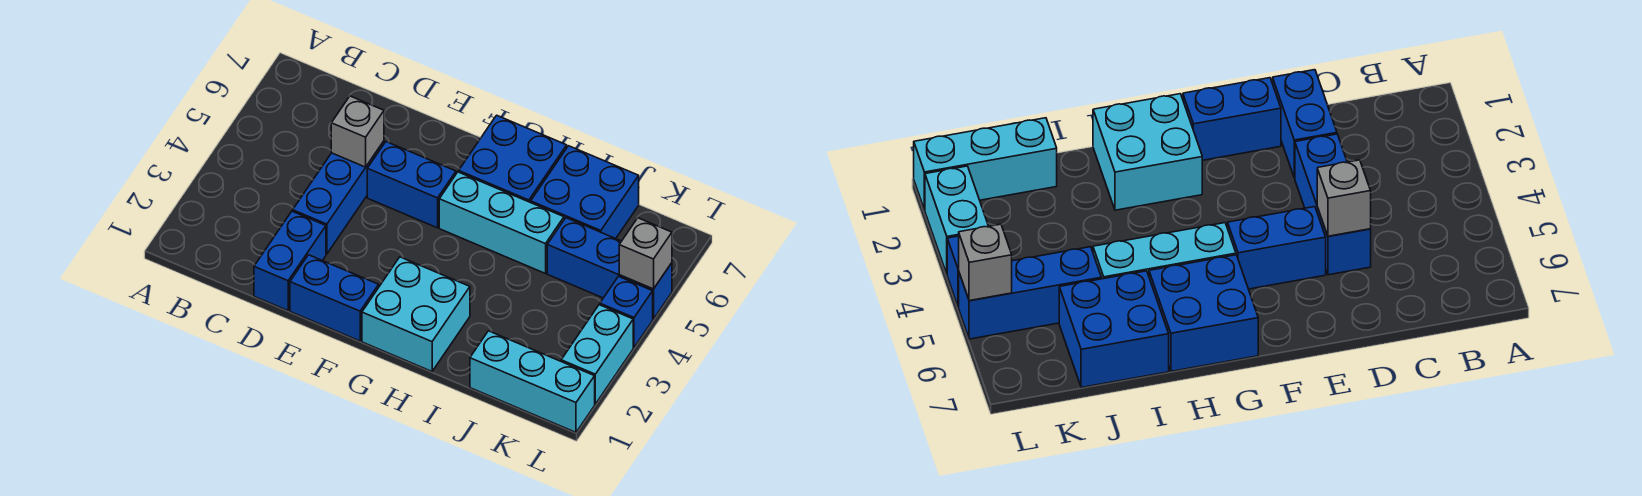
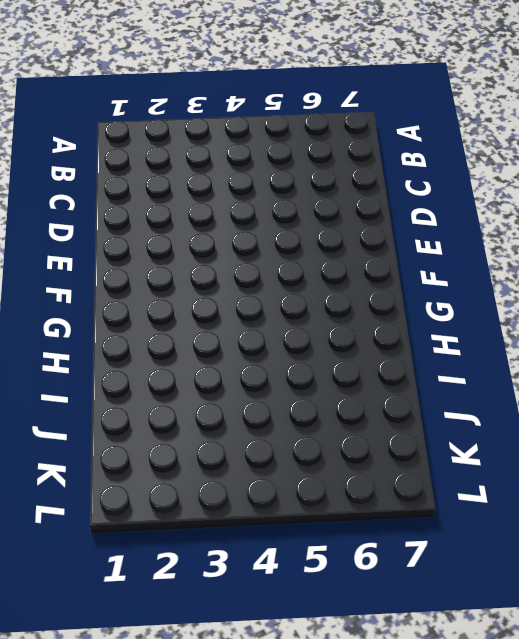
none -> blue 1x2 brick [254,211,326,311]
none -> blue 1x3 brick [293,141,384,254]
none -> blue 1x2 brick [290,255,379,341]

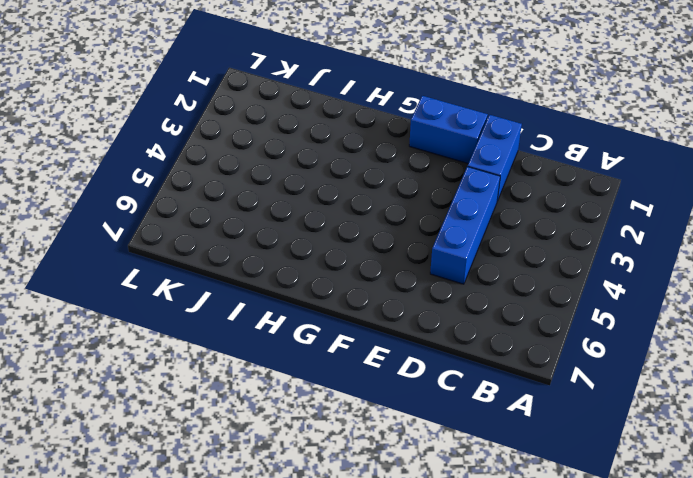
none -> blue 1x2 brick [367,142,456,228]
none -> cyan 2x2 brick [362,257,470,371]
none -> cyan 1x3 brick [439,172,564,274]

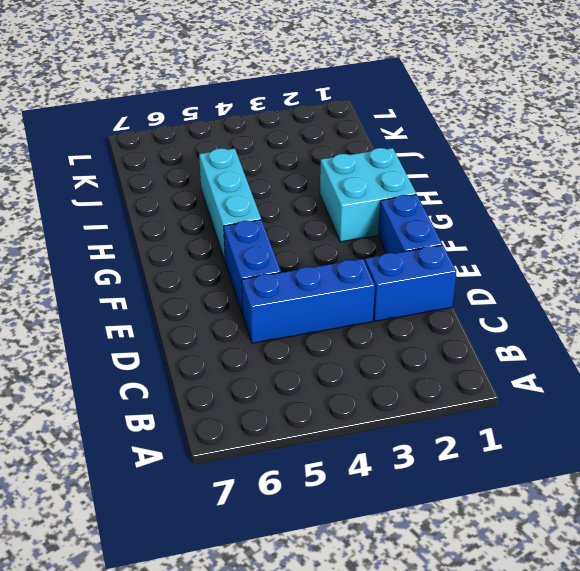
none -> blue 2x2 brick [459,115,567,202]
none -> blue 2x2 brick [531,146,639,239]
none -> cyan 1x3 brick [470,331,595,432]

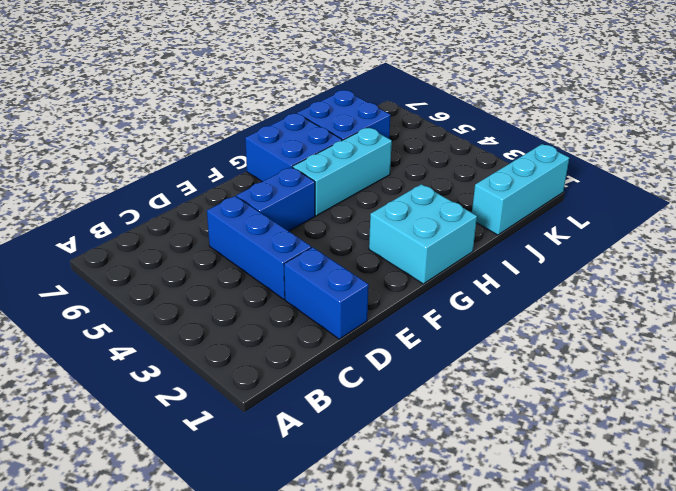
none -> blue 1x2 brick [290,255,379,341]
none -> blue 1x3 brick [547,218,672,319]
none -> cyan 1x2 brick [561,305,633,404]

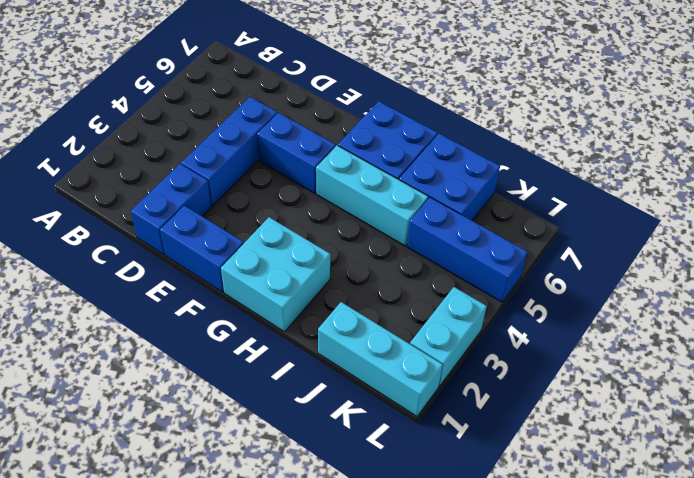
none -> blue 1x1 brick [600,276,653,347]
none -> grey 1x1 brick [331,96,384,167]
none -> grey 1x1 brick [619,218,672,289]

